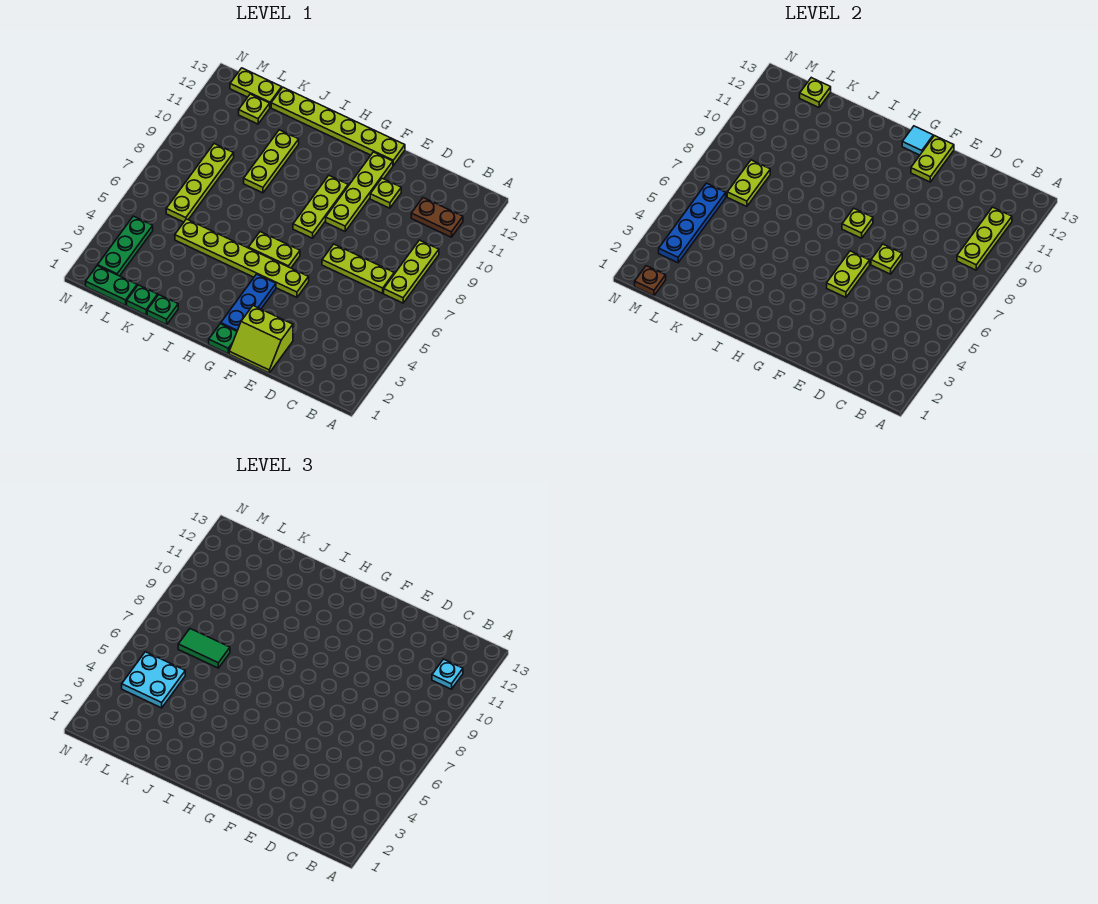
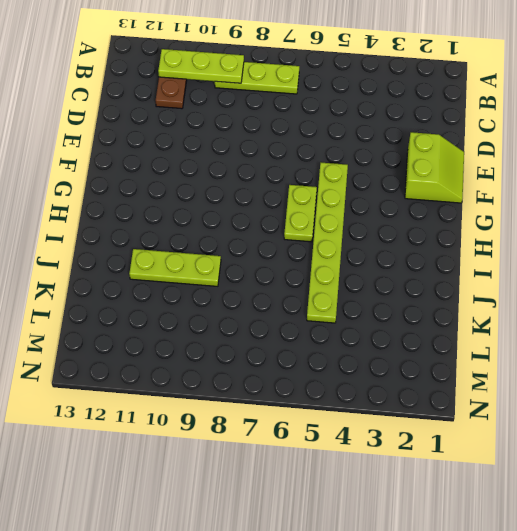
none -> lime 1x3 plate [322,244,394,293]
none -> lime 1x1 plate [370,178,401,208]
none -> lime 1x4 plate [326,152,393,231]
none -> lime 1x6 plate [271,87,405,165]

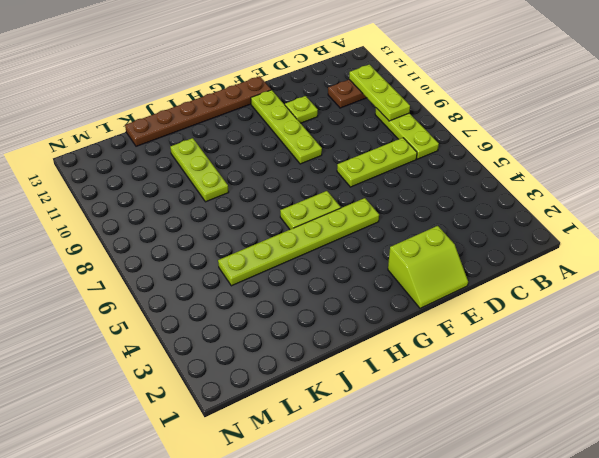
brown 1x6 plate [125,76,271,146] -> lime 1x6 plate [271,87,405,165]
none -> green 1x1 plate [209,324,237,354]
none -> blue 1x3 plate [221,274,276,331]
none -> lime 1x3 plate [293,176,348,238]
none -> green 1x1 plate [147,295,178,325]

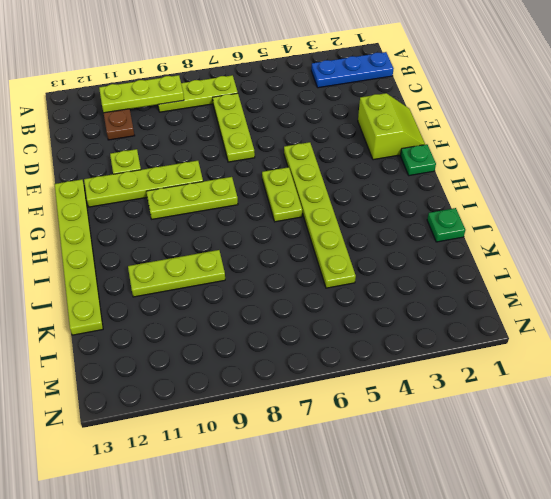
blue 1x3 plate [311,52,394,88] -> blue 1x3 plate moved to [221,274,276,331]
none -> green 1x1 plate [127,285,158,315]
none -> green 1x2 plate [86,266,137,305]
none -> lime 1x4 plate [166,144,234,222]
none -> lime 1x1 plate [239,94,270,124]

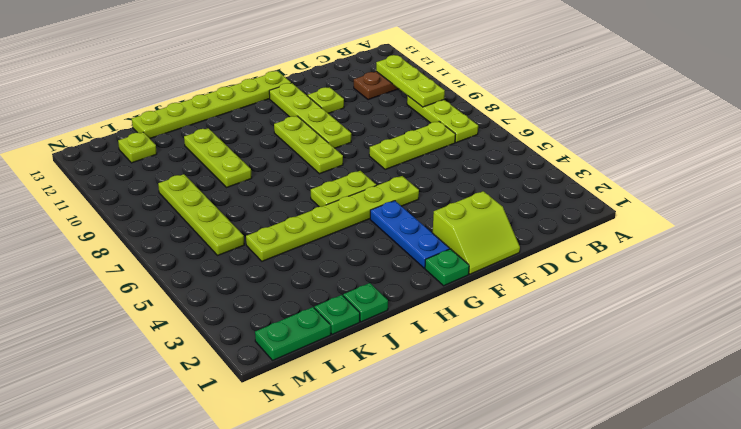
none -> lime 1x2 plate [230,68,282,107]
none -> green 1x3 plate [98,216,153,276]
none -> lime 1x1 plate [871,244,902,274]
none -> lime 1x2 plate [827,251,870,297]

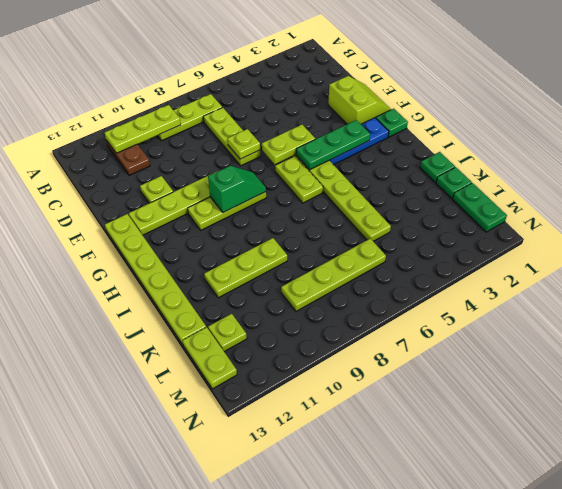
green 1x3 plate [296,120,370,170] -> green 1x3 plate moved to [98,216,153,276]
green 1x2 slope [208,166,266,212] -> lime 1x1 plate [842,208,873,238]
none -> lime 1x2 plate [911,136,954,182]
none -> cyan 1x1 tile [902,126,933,155]
none -> lime 1x2 plate [727,160,770,207]
none -> lime 1x1 plate [800,78,831,107]

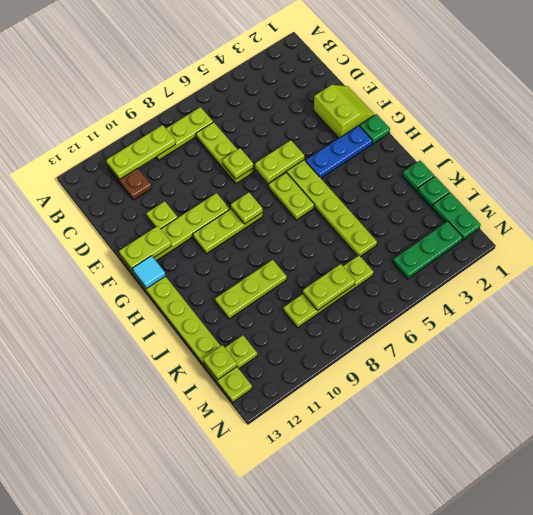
none -> brown 1x1 plate [635,266,666,296]
none -> blue 1x4 plate [659,183,726,263]
none -> cyan 1x1 plate [432,659,463,689]
none -> green 1x2 tile [178,629,230,668]

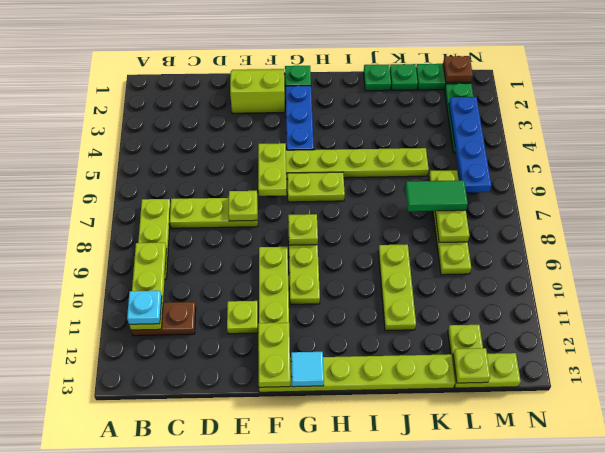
none -> cyan 2x2 plate [122,652,185,708]

